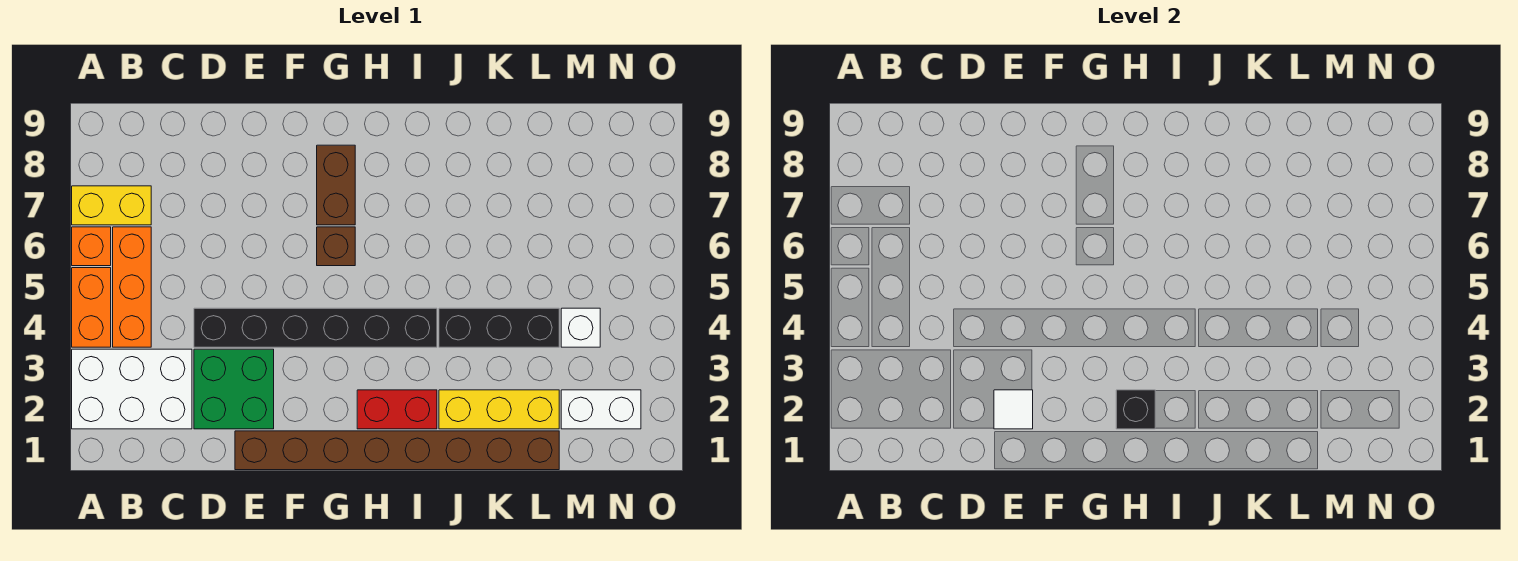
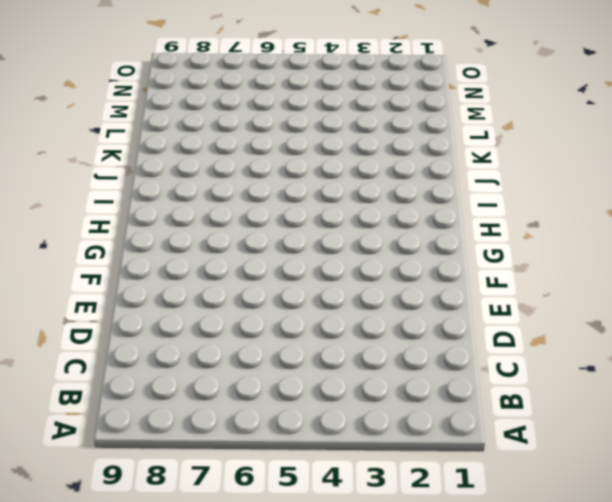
none -> white 2x3 brick [72,349,192,429]
none -> orange 1x2 brick [72,268,111,347]
none -> orange 1x1 brick [72,227,111,266]

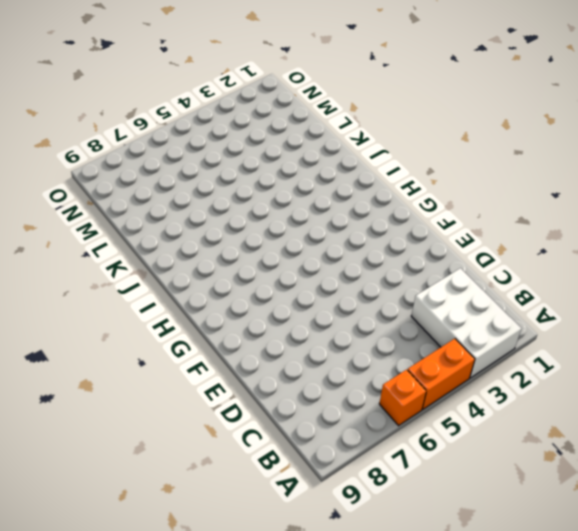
none -> yellow 1x2 brick [72,186,151,225]
none -> orange 1x3 brick [113,227,151,347]
none -> green 2x2 brick [194,349,274,429]

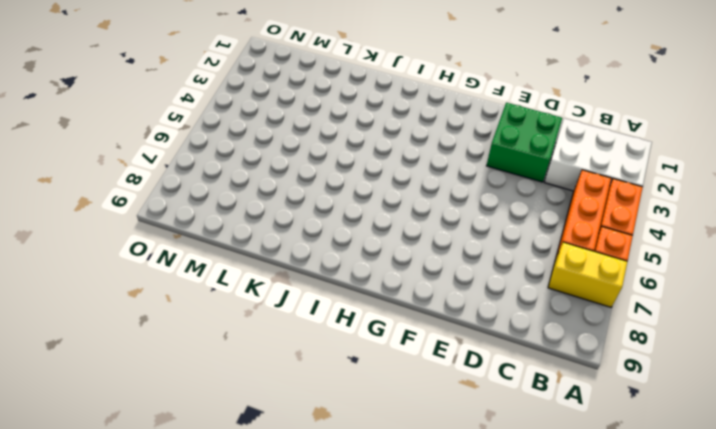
none -> black 1x6 brick [194,308,437,347]
none -> brown 1x8 brick [235,431,559,470]
none -> brown 1x1 brick [317,227,355,266]

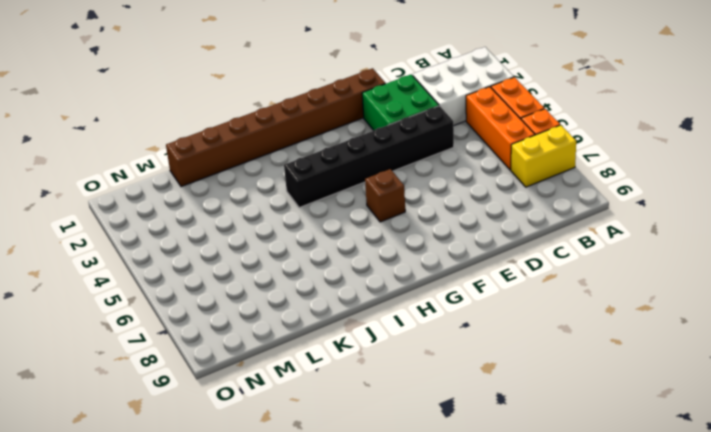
none -> brown 1x2 brick [317,145,355,225]
none -> red 1x2 brick [357,390,437,429]
none -> yellow 1x3 brick [439,390,559,429]

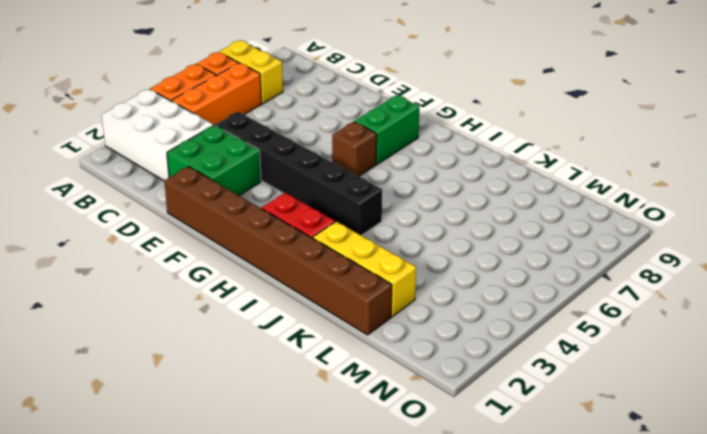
green 1x2 brick [354,95,419,164] -> brown 1x2 brick [317,145,355,225]
none -> black 1x3 brick [439,308,559,347]
none -> white 1x2 brick [561,390,641,429]
none -> white 1x1 brick [561,308,600,347]

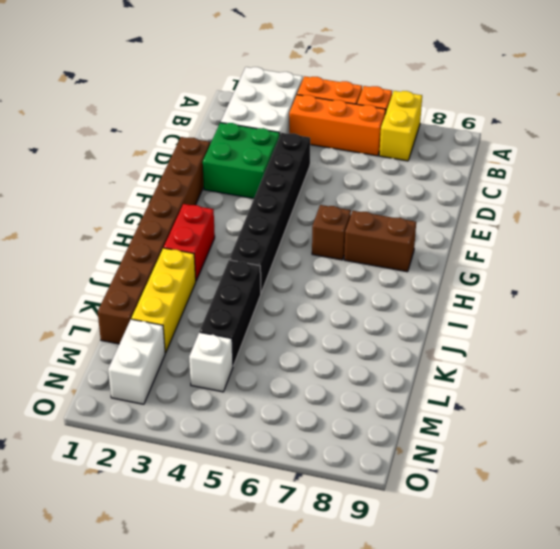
none -> white 1x1 tile [994,390,1033,429]
none -> black 1x1 brick [1116,390,1155,429]

